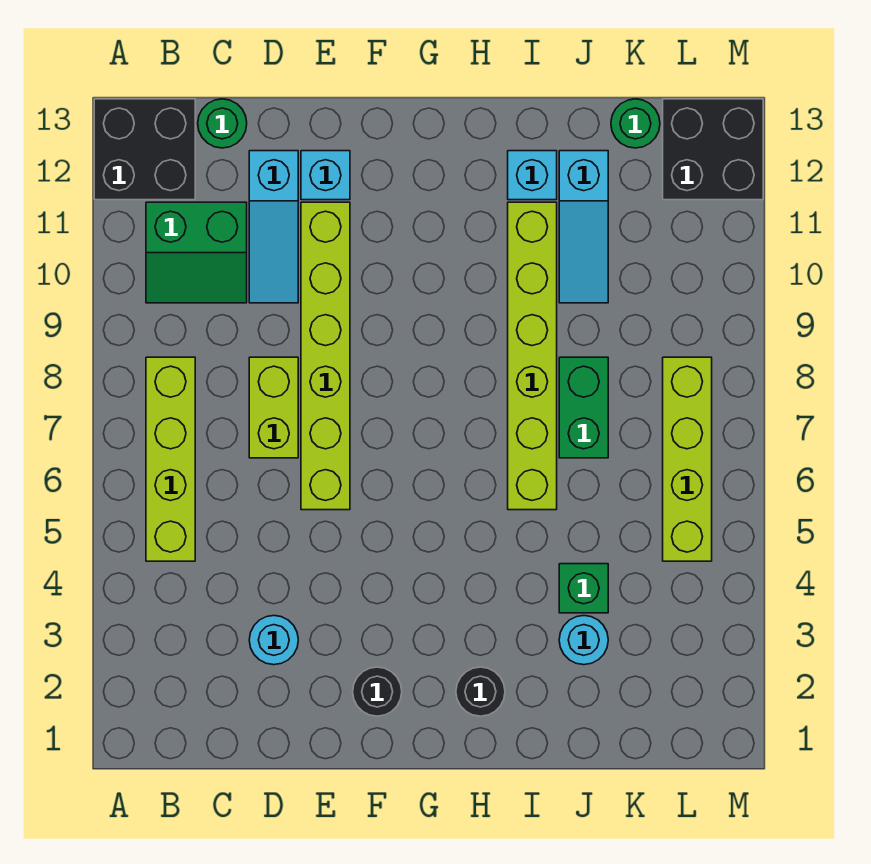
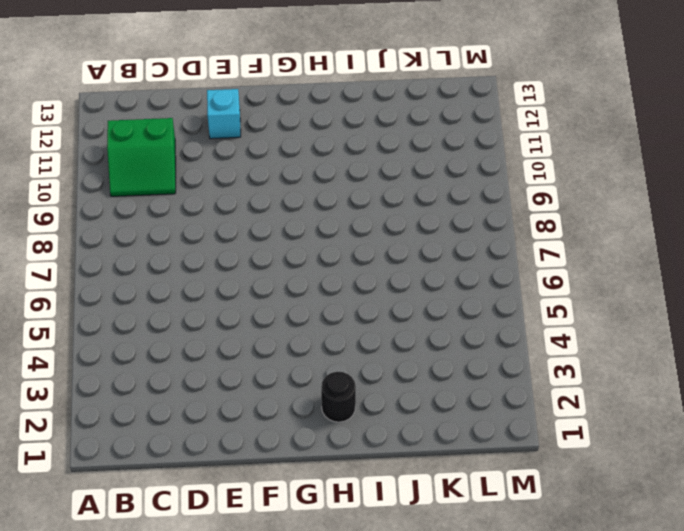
none -> black 2x2 brick [94,99,195,200]
none -> lime 1x4 brick [146,357,195,561]
none -> green 1x1 round brick [198,99,247,148]

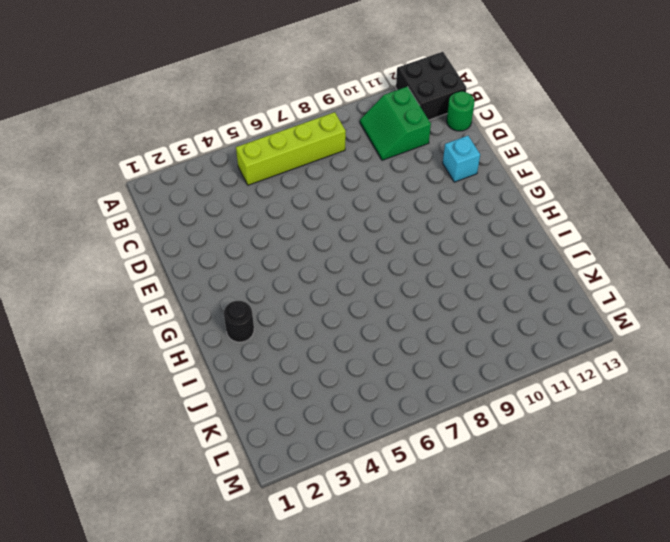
none -> cyan 1x1 round brick [249,616,298,665]
none -> lime 1x2 brick [249,357,298,458]
none -> cyan 1x3 slope [249,151,298,303]

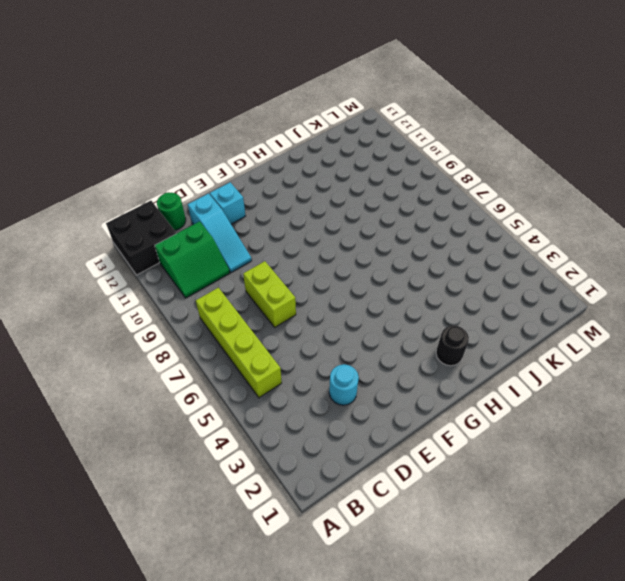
none -> lime 1x6 brick [301,202,350,510]
none -> black 1x1 round brick [353,667,402,716]
none -> lime 1x6 brick [508,202,557,510]

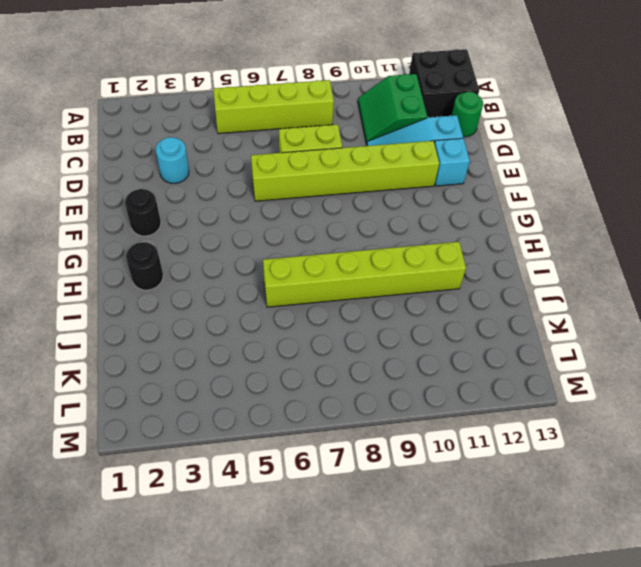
none -> cyan 1x1 brick [508,151,557,200]
none -> cyan 1x1 round brick [559,616,608,665]
none -> green 1x1 brick [559,564,608,613]

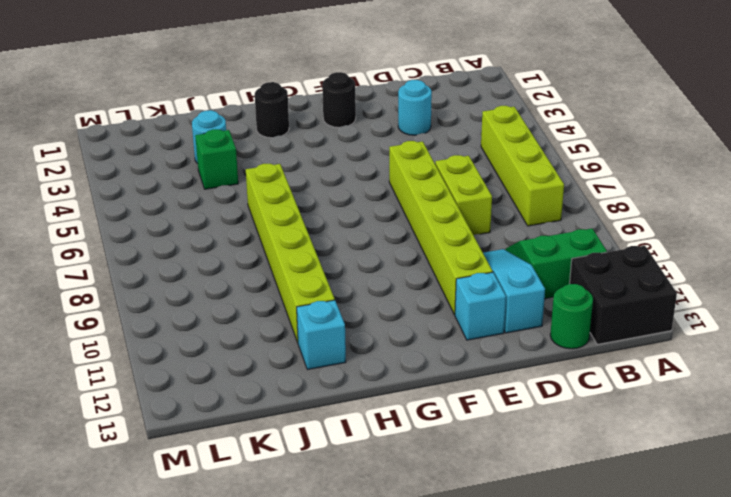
none -> green 1x2 brick [559,357,608,458]
none -> cyan 1x3 slope [559,151,608,303]
none -> green 1x1 round brick [611,99,660,148]

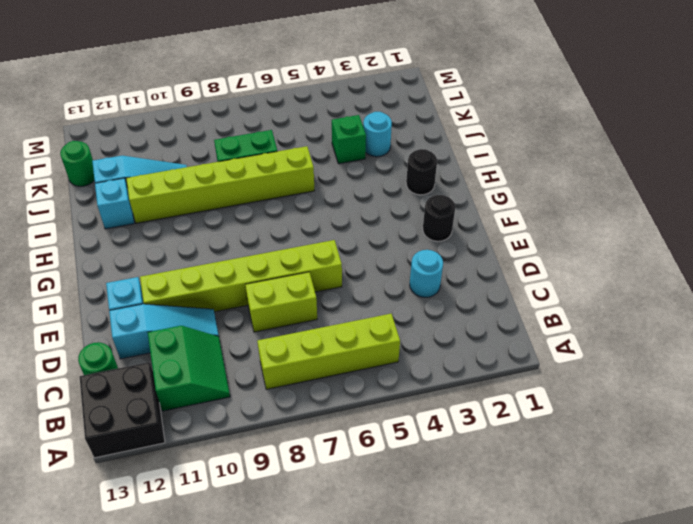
none -> lime 1x4 brick [663,357,712,561]
none -> black 2x2 brick [663,99,763,200]

